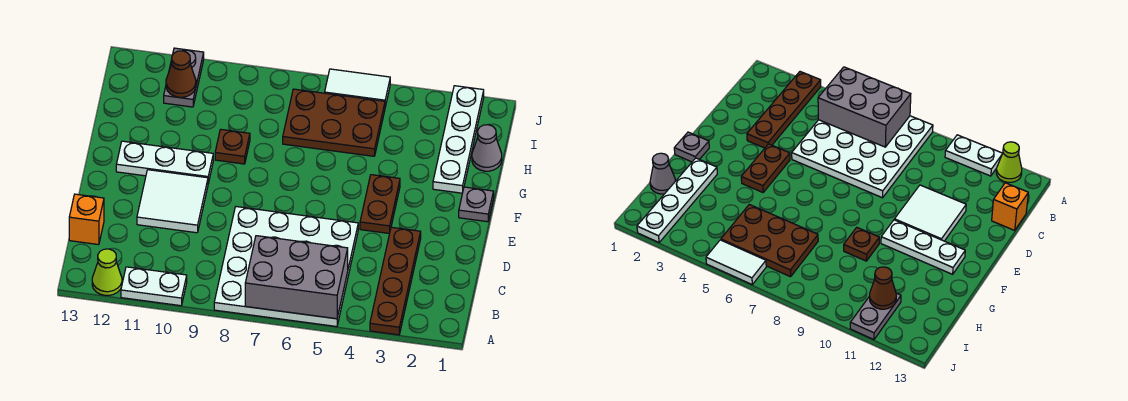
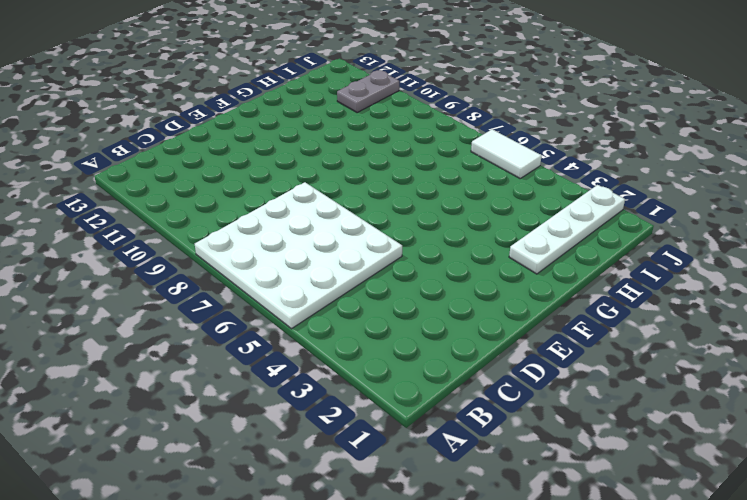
none -> brown 1x4 plate [370,227,421,335]
none -> white 1x2 plate [121,267,187,306]
none -> lime 1x1 cone [92,249,122,295]

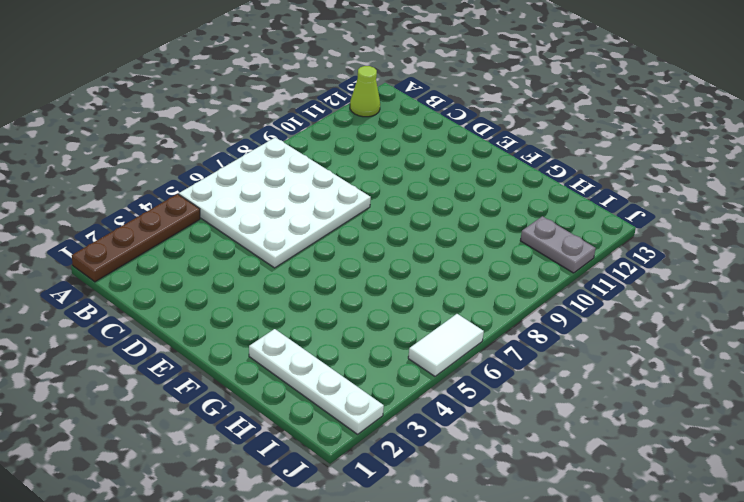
brown 1x4 plate [72,194,200,282] -> brown 1x4 plate turned to [370,227,421,335]
none -> white 1x2 plate [121,267,187,306]
none -> orange 1x1 brick [69,194,104,245]
none -> white 2x2 tile [137,170,208,233]

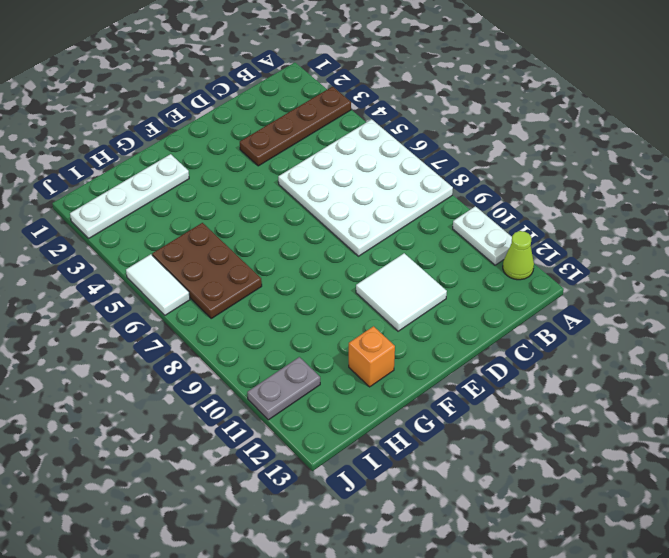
orange 1x1 brick [349,326,395,387] -> orange 1x1 brick moved to [69,194,104,245]
none -> brown 1x2 plate [360,175,400,234]
none -> grey 1x1 plate [459,187,494,222]
none -> white 1x3 plate [116,141,213,183]

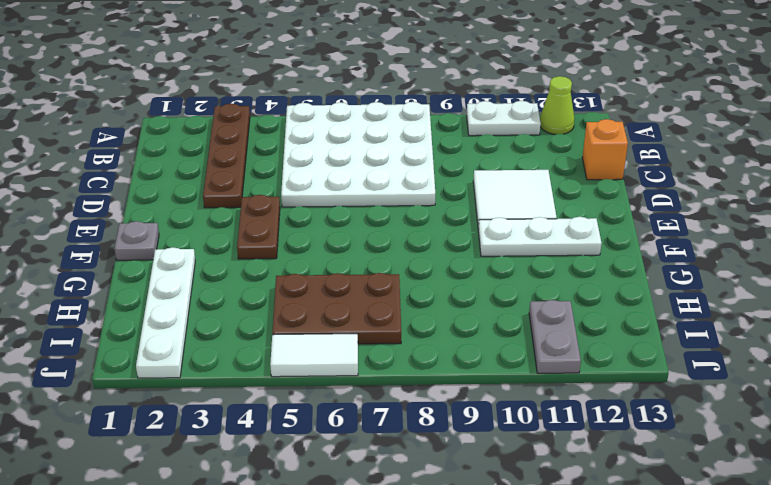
none -> brown 1x1 plate [215,129,250,164]
none -> grey 1x1 cone [472,125,502,171]
none -> grey 2x3 brick [245,236,348,319]

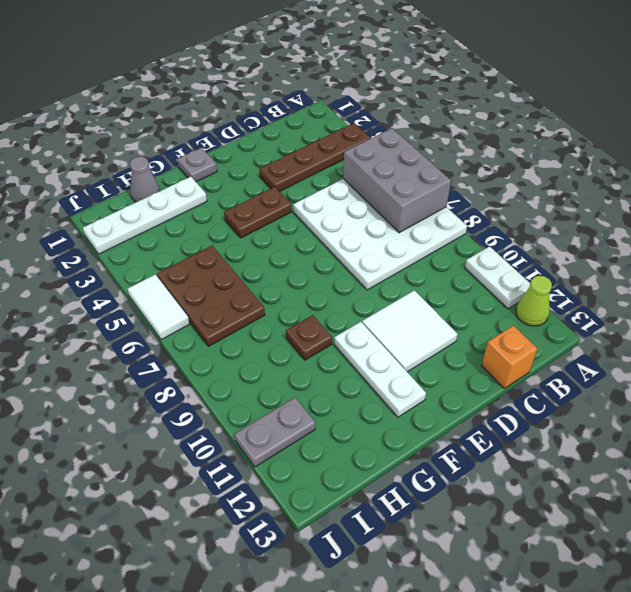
none -> brown 1x1 cone [166,51,196,97]

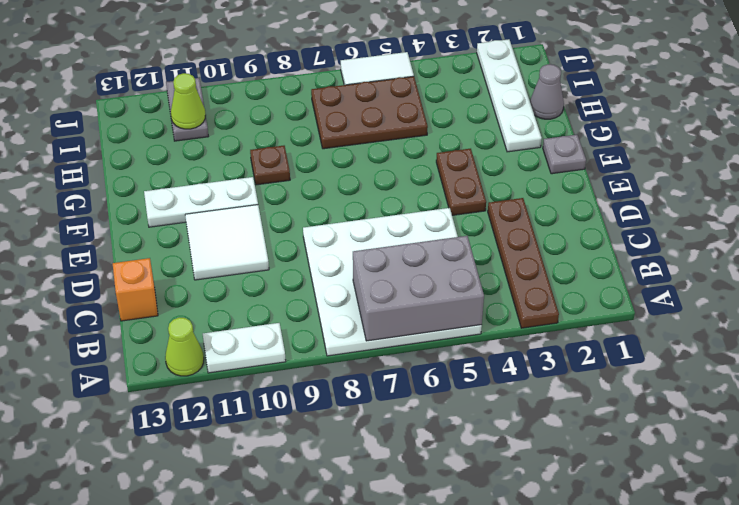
lime 1x1 cone [171,73,206,129] -> brown 1x1 cone [166,51,196,97]

